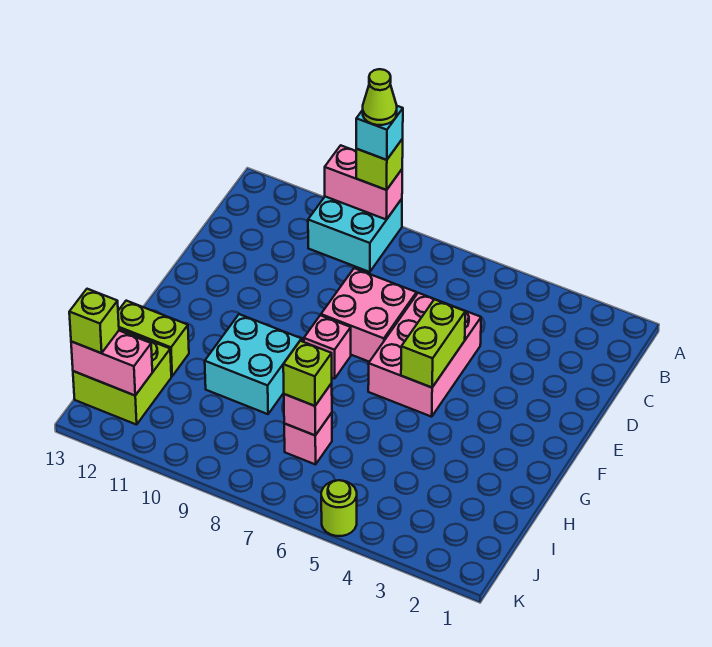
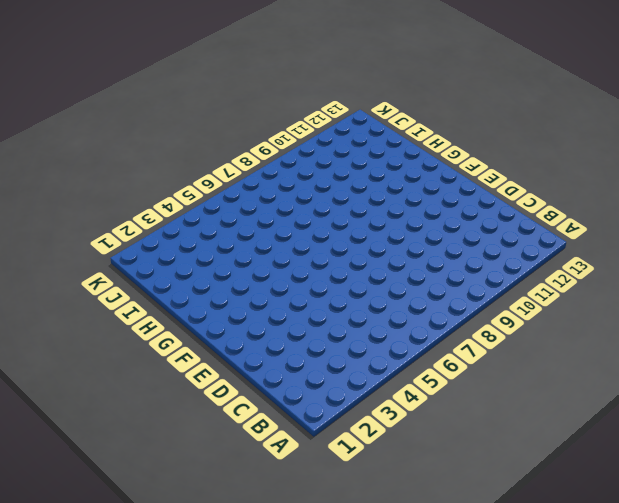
none -> cyan 2x2 brick [308,197,402,272]
none -> pink 2x3 brick [368,293,481,417]
none -> pink 2x2 brick [321,268,417,362]

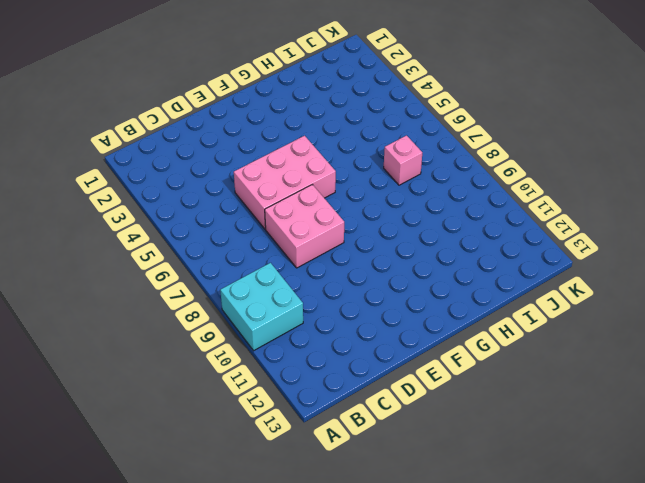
none -> pink 1x1 brick [304,315,351,379]
none -> cyan 2x2 brick [205,314,302,414]
none -> lime 1x2 brick [118,301,189,376]

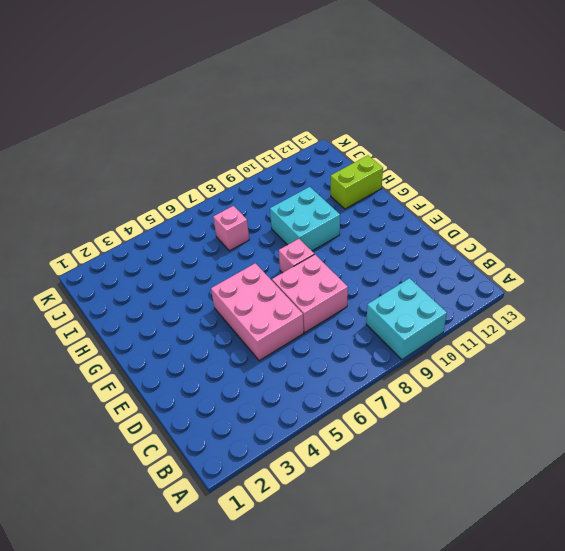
none -> lime 2x2 brick [73,329,171,425]
none -> lime 1x1 round brick [321,480,357,536]
none -> pink 1x2 brick [325,145,402,220]

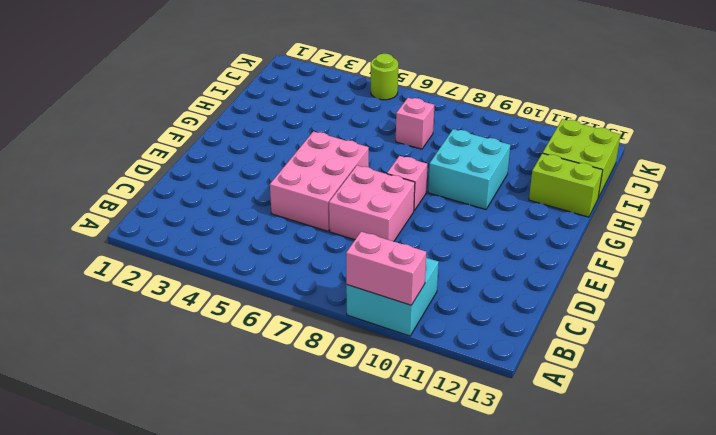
none -> lime 1x2 brick [401,299,465,388]
none -> pink 1x1 brick [284,383,332,435]
none -> pink 1x2 brick [71,331,152,395]

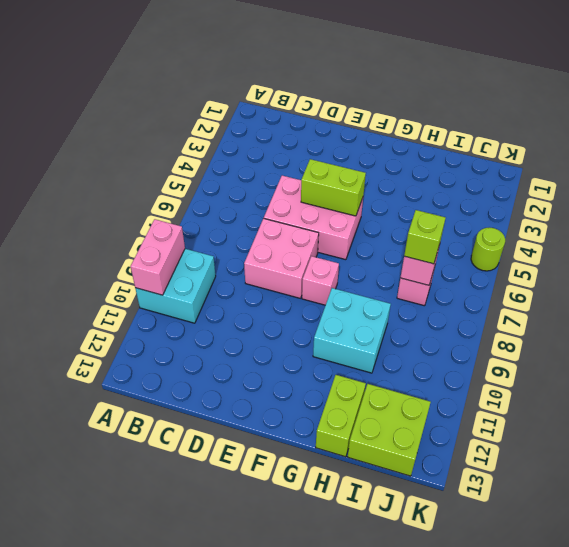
none -> pink 1x2 brick [71,331,152,395]
none -> lime 1x1 brick [356,139,403,190]
none -> lime 1x1 brick [69,289,119,353]

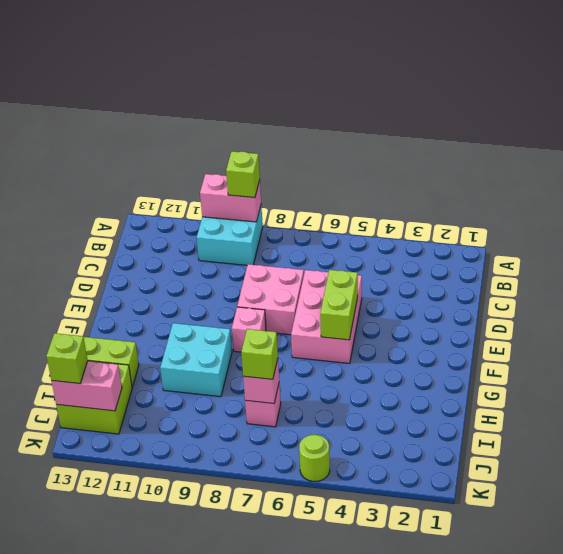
none -> cyan 1x1 brick [356,106,403,160]
none -> lime 1x1 cone [363,69,397,125]

